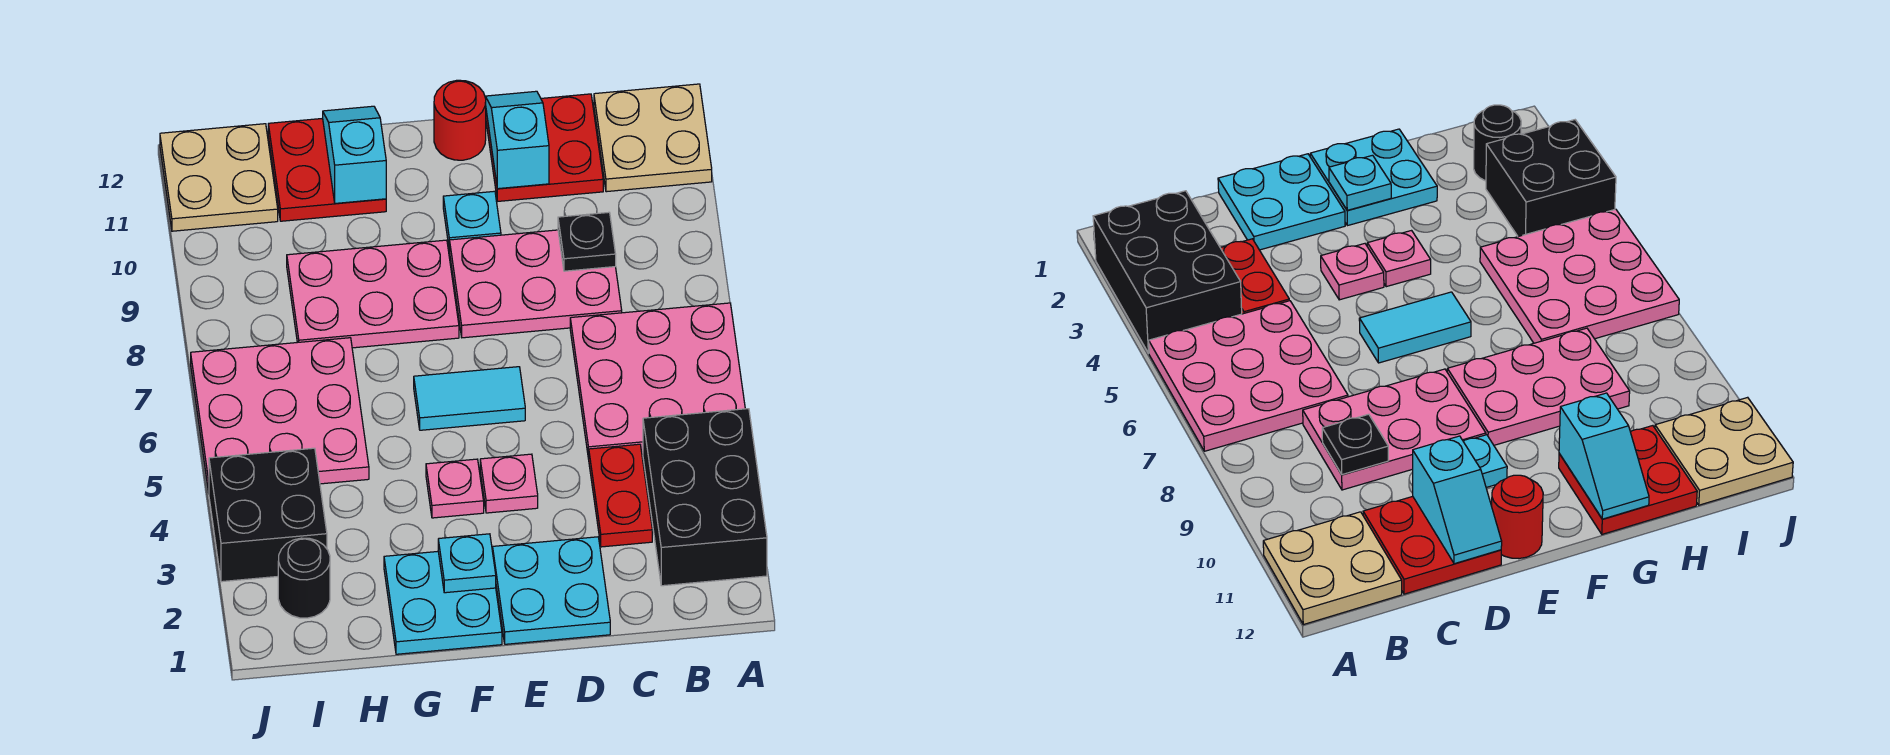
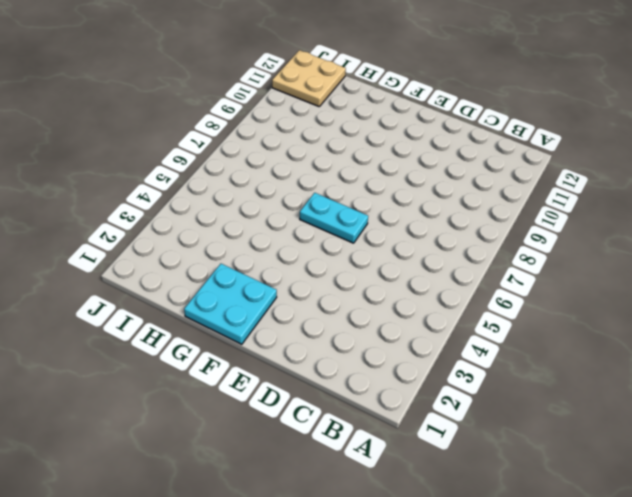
cyan 1x2 plate [300,193,368,243] -> cyan 1x2 tile [414,367,525,430]
none -> black 2x3 brick [643,409,767,586]
none -> pink 3x3 plate [570,303,745,459]
none -> tan 2x2 plate [594,84,712,192]

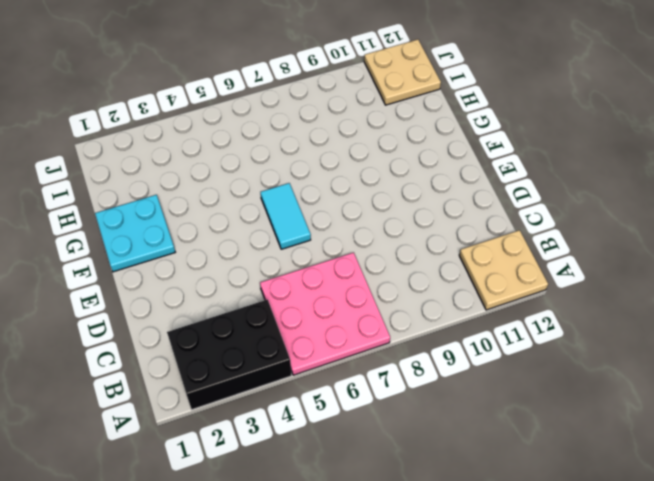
none -> red 1x2 plate [589,444,652,547]
none -> pink 2x3 plate [450,230,622,338]
none -> red 2x2 plate [486,94,603,201]

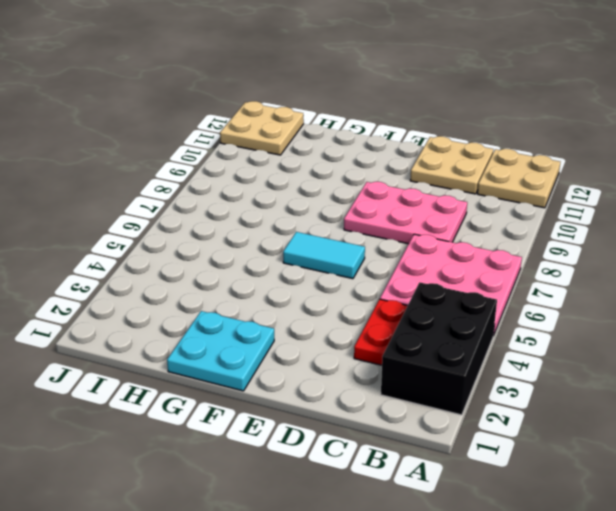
tan 2x2 plate [410,136,493,194] -> red 2x2 plate [486,94,603,201]
none -> cyan 2x2 plate [493,537,610,644]
none -> pink 1x1 plate [480,454,538,513]
none -> cyan 1x1 plate [443,191,501,250]

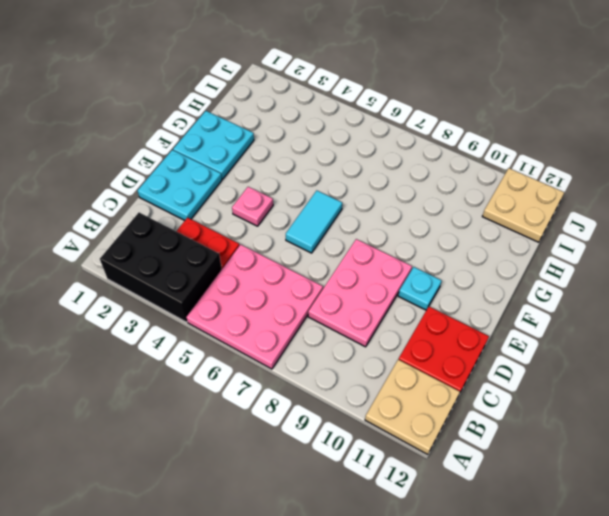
none -> red 1x1 round brick [434,80,486,160]
none -> pink 1x1 plate [426,459,484,518]
none -> pink 2x3 plate [287,240,459,348]

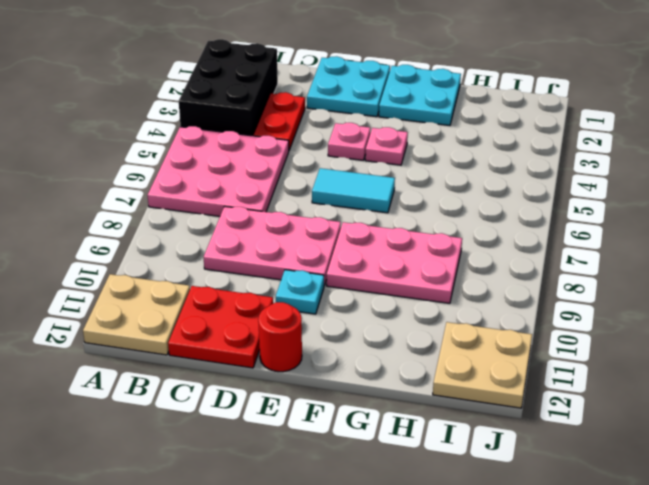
none -> red 2x2 plate [268,118,386,221]
none -> pink 3x3 plate [191,338,369,492]
none -> black 1x1 round brick [278,538,330,618]

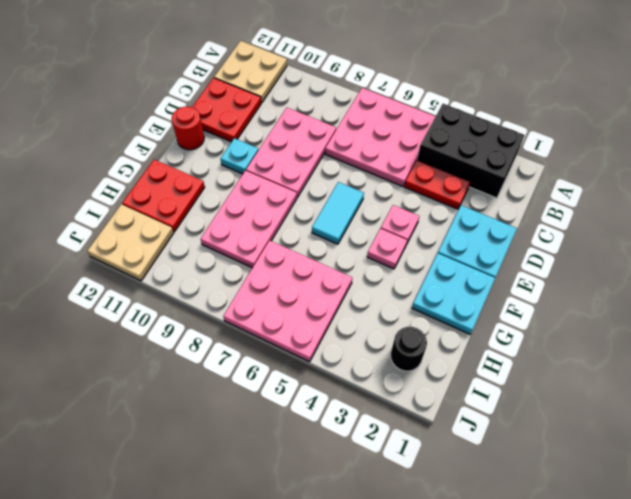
none -> black 2x2 brick [209,448,327,582]
none -> black 1x1 plate [558,212,616,271]
none -> cyan 1x2 slope [485,91,549,189]

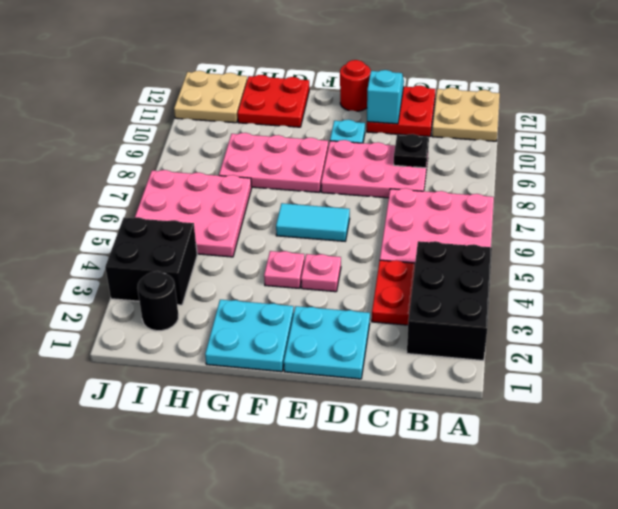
none -> cyan 1x1 plate [438,534,496,593]
none -> cyan 1x2 slope [323,106,386,203]

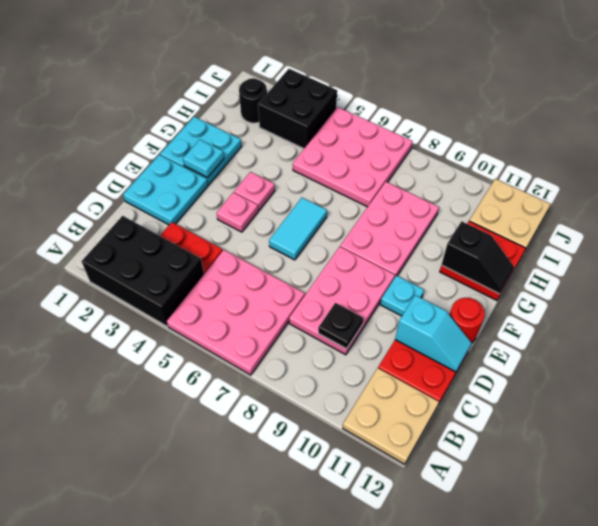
black 1x2 slope [442,221,514,294] -> cyan 1x2 slope [323,106,386,203]

